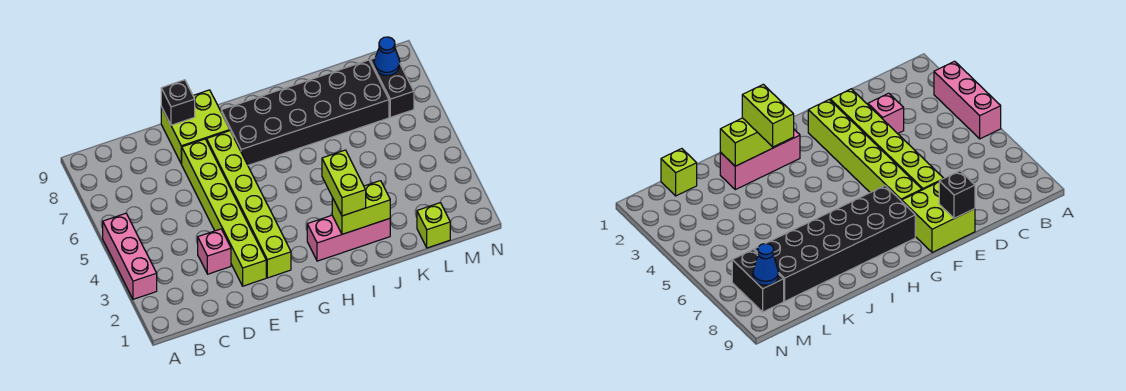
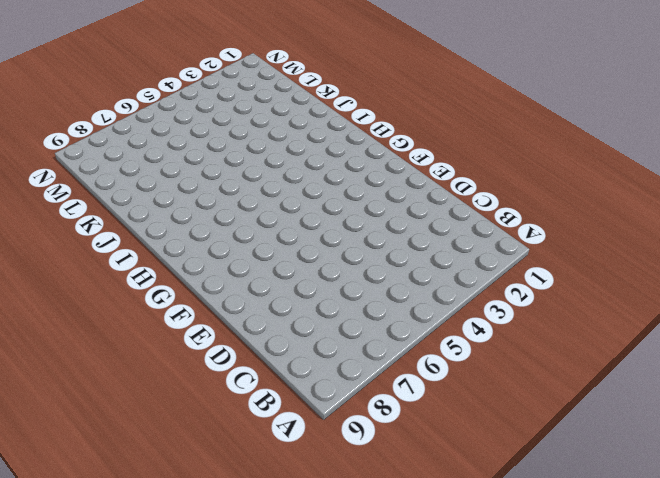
none -> pink 1x3 brick [103,213,157,299]
none -> pink 1x1 brick [198,229,231,274]
none -> lime 1x6 brick [182,139,266,286]

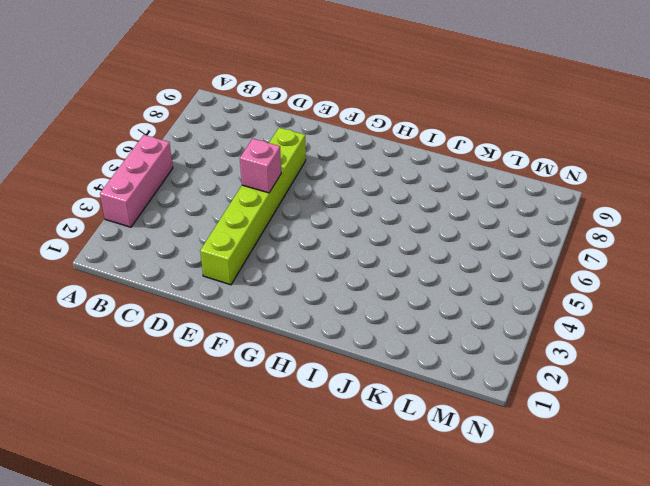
pink 1x1 brick [240,139,281,193] -> pink 1x1 brick moved to [198,229,231,274]
none -> lime 2x2 brick [161,90,230,164]
none -> lime 1x6 brick [207,131,291,278]
none -> black 2x6 brick [221,60,389,165]

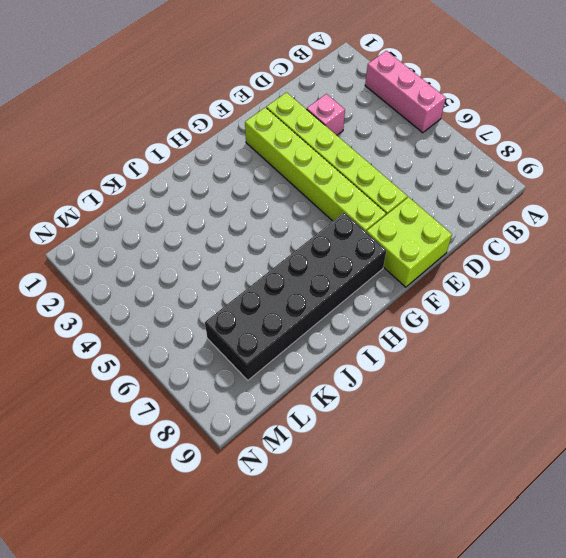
none -> pink 1x3 brick [307,215,390,261]
none -> lime 1x1 brick [417,203,450,248]
none -> black 1x2 brick [370,58,414,117]

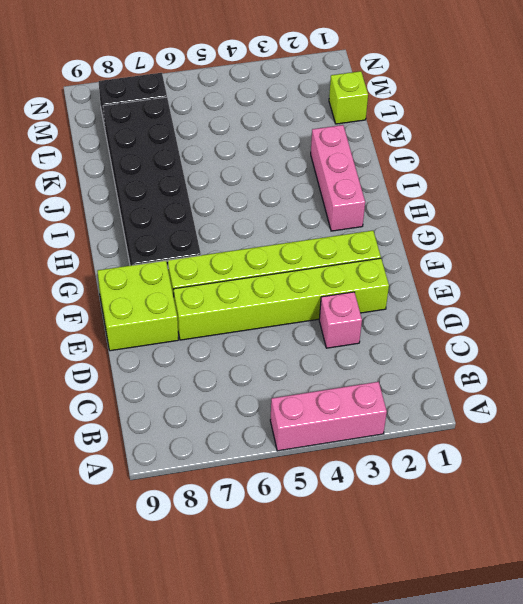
none -> black 1x1 brick [161,80,195,125]
none -> lime 1x2 brick [332,181,390,234]
none -> blue 1x1 cone [374,37,400,75]

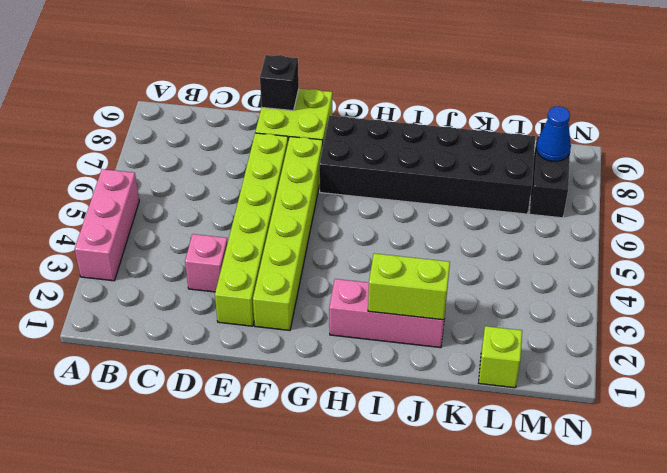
none -> lime 1x2 brick [322,150,366,216]

